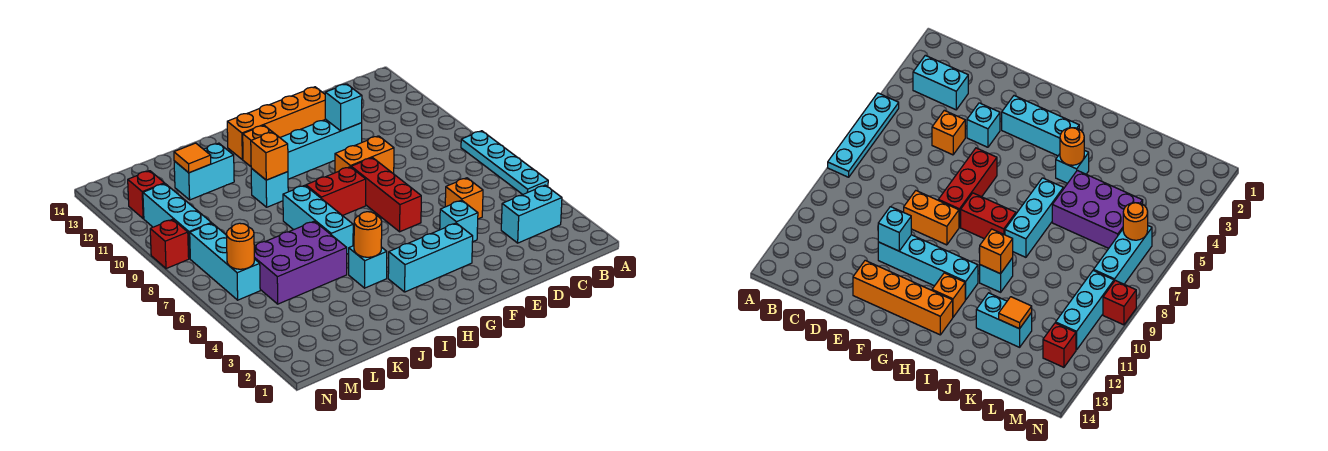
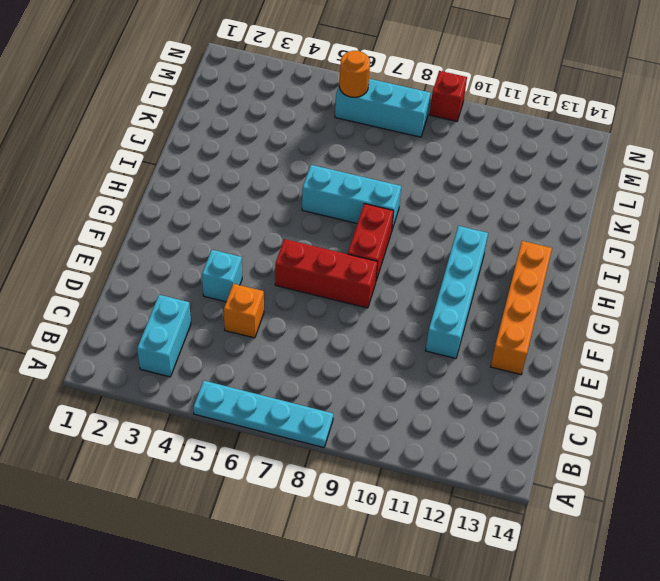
none -> orange 1x2 brick [335,136,394,174]
none -> cyan 1x3 brick [388,223,473,292]
none -> orange 1x1 brick [243,125,272,166]

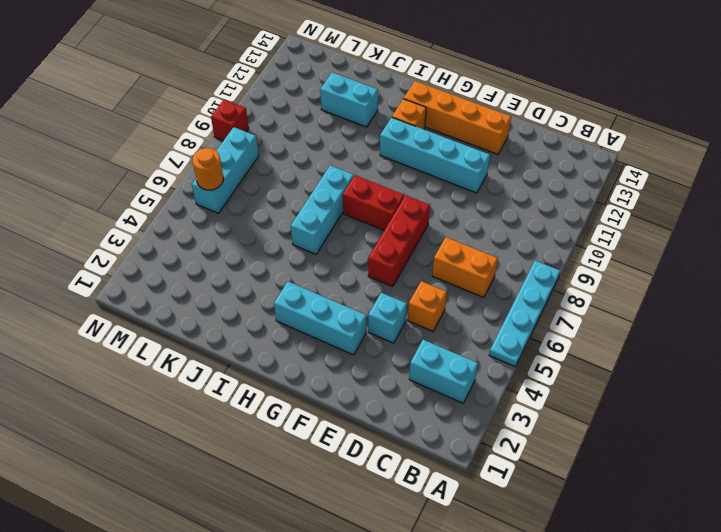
orange 1x2 brick [432,237,498,298] -> orange 1x2 brick moved to [335,136,394,174]
none -> cyan 1x1 brick [349,246,387,288]
none -> cyan 1x1 brick [251,168,288,207]
none -> purple 2x3 brick [254,221,347,304]

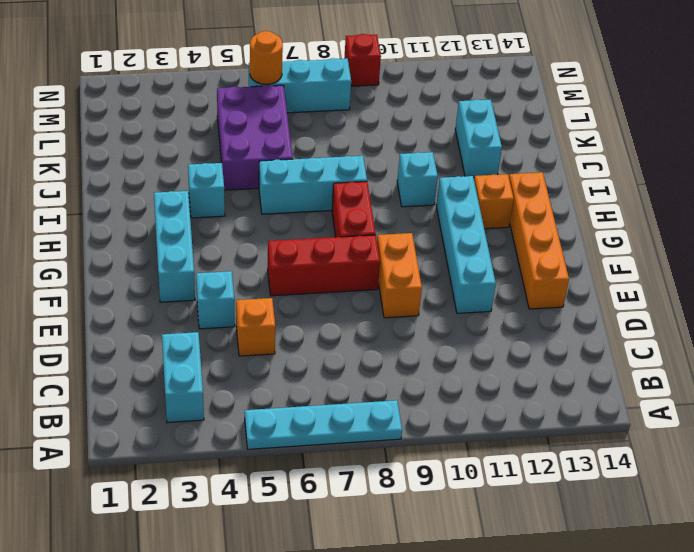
none -> cyan 1x3 brick [143,184,211,259]
none -> red 1x1 brick [128,171,164,219]
none -> cyan 1x1 brick [325,84,362,131]

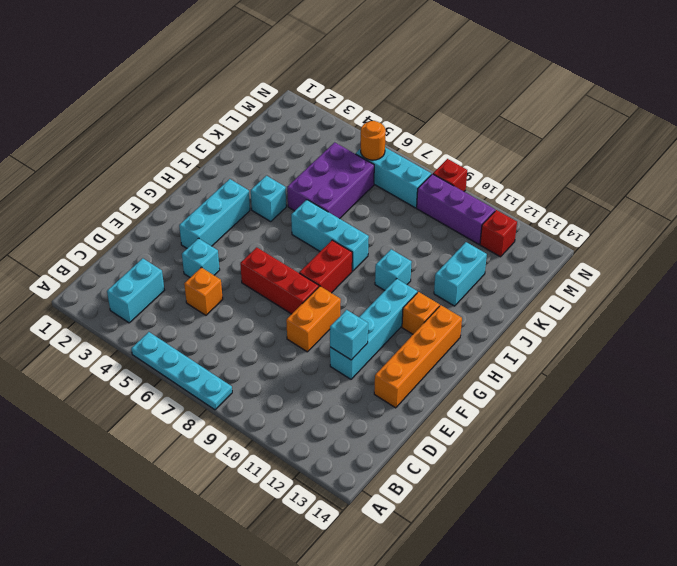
purple 1x3 brick [417,174,495,244] -> cyan 1x3 brick [143,184,211,259]
none -> orange 1x1 round brick [354,212,382,257]
none -> orange 1x1 brick [251,132,288,180]
none -> orange 1x1 tile [174,143,211,173]

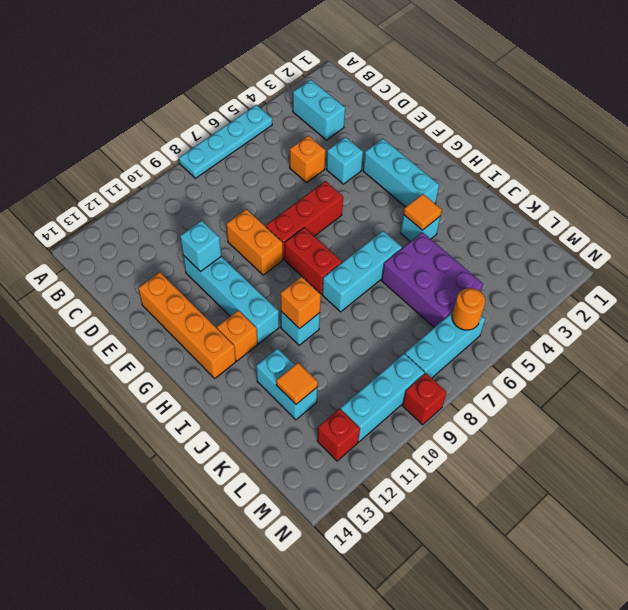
orange 1x1 tile [403,194,442,230] -> orange 1x1 round brick [354,212,382,257]

